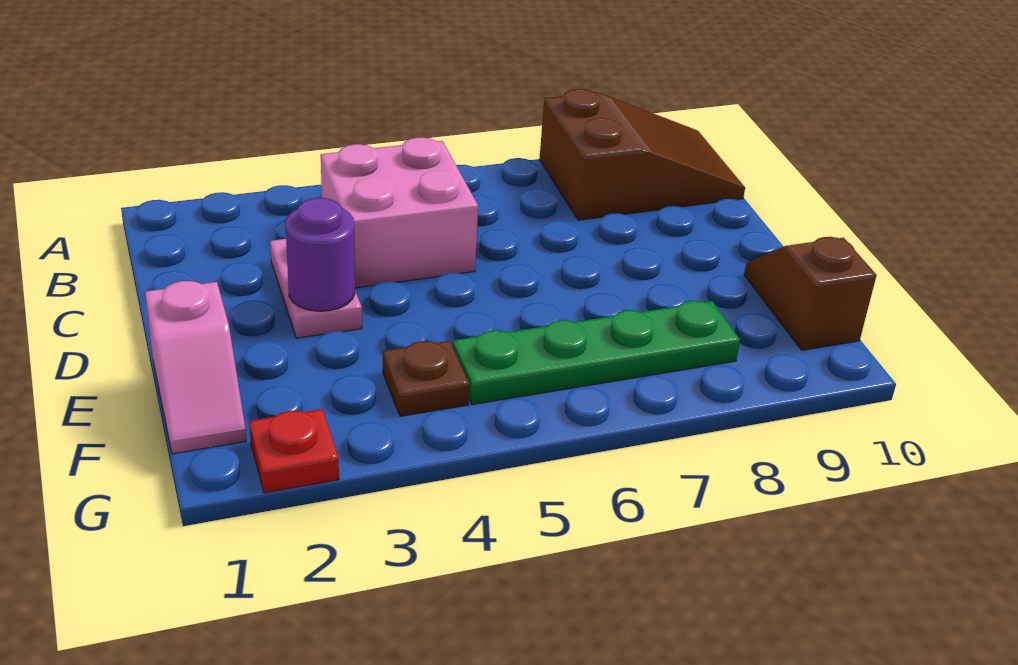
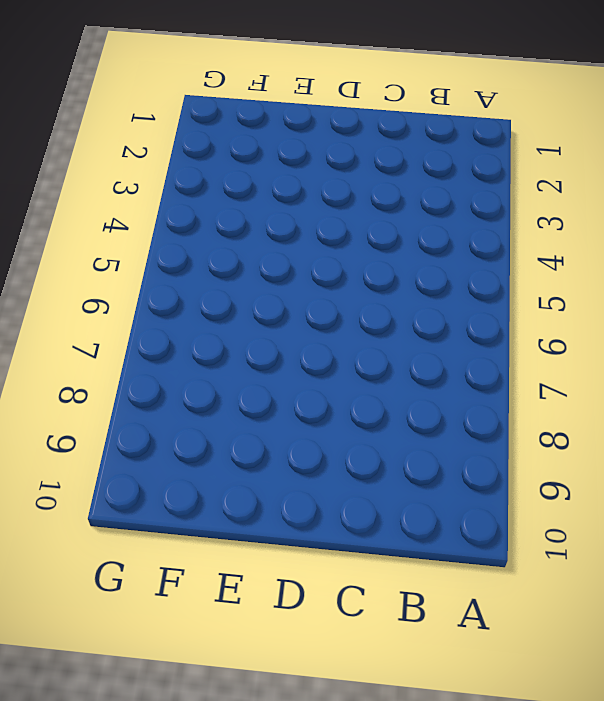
none -> brown 2x3 slope [539,89,745,220]
none -> pink 2x2 brick [321,137,478,288]

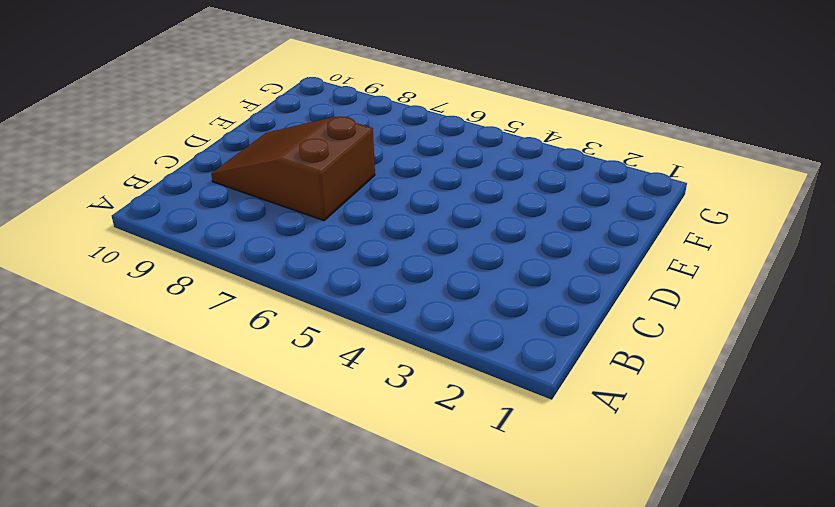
brown 2x3 slope [211,117,375,221] -> brown 2x3 slope moved to [539,89,745,220]
none -> pink 2x2 brick [321,137,478,288]
none -> pink 1x2 plate [270,239,362,338]

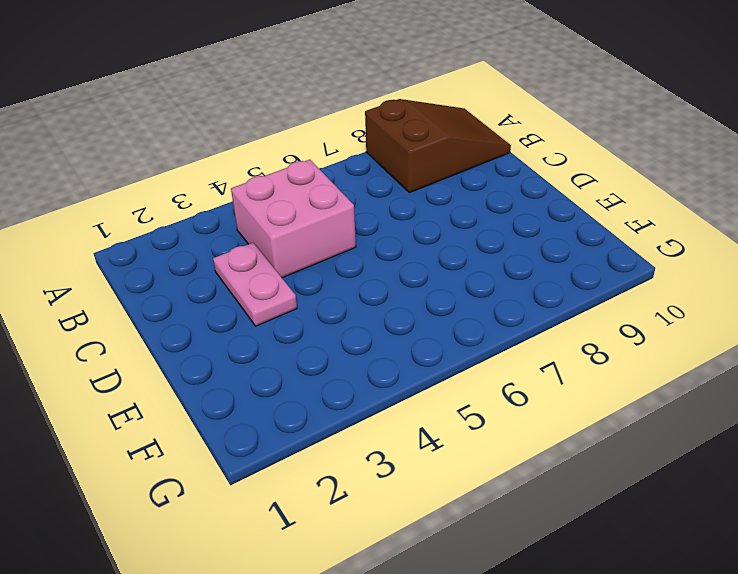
none -> pink 1x2 slope [145,281,246,454]
none -> brown 1x2 slope [744,237,877,350]

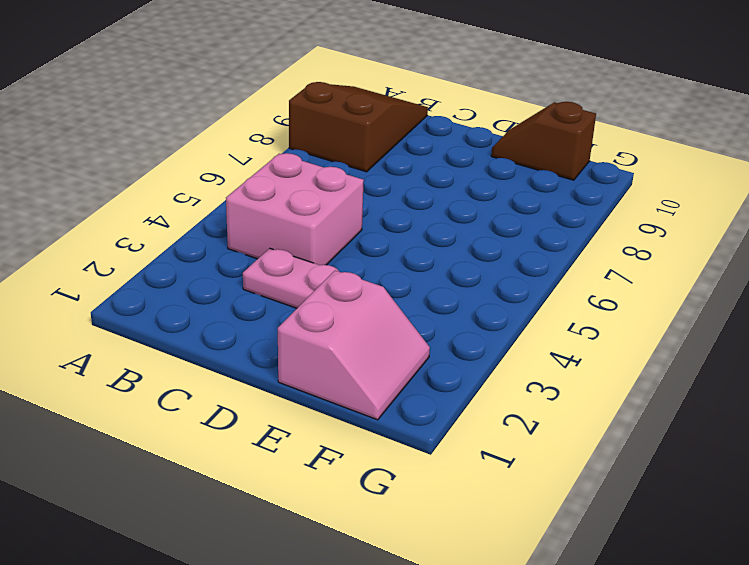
pink 2x2 slope [278,271,430,420] -> pink 1x2 slope [145,281,246,454]
none -> brown 1x1 plate [383,341,469,416]
none -> green 1x4 plate [453,301,740,405]

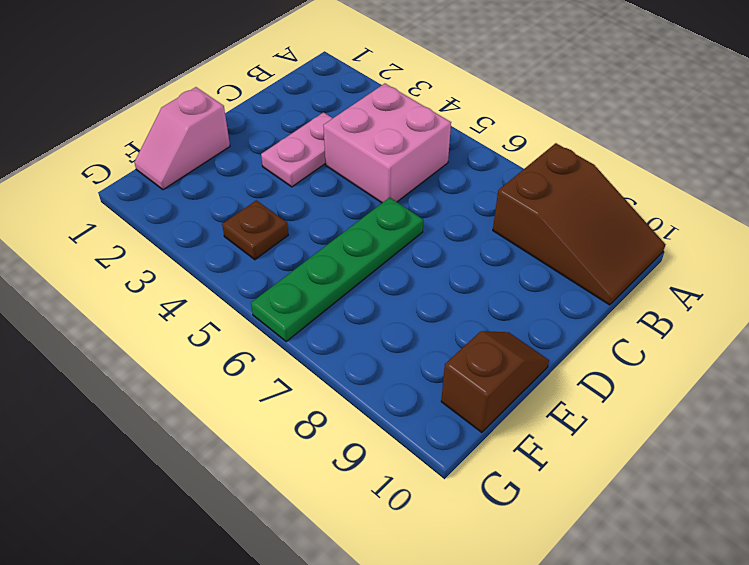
green 1x4 plate [251,197,423,341] -> green 1x4 plate turned to [453,301,740,405]
none -> red 1x1 plate [249,409,339,493]
none -> purple 1x1 round brick [285,198,355,311]

